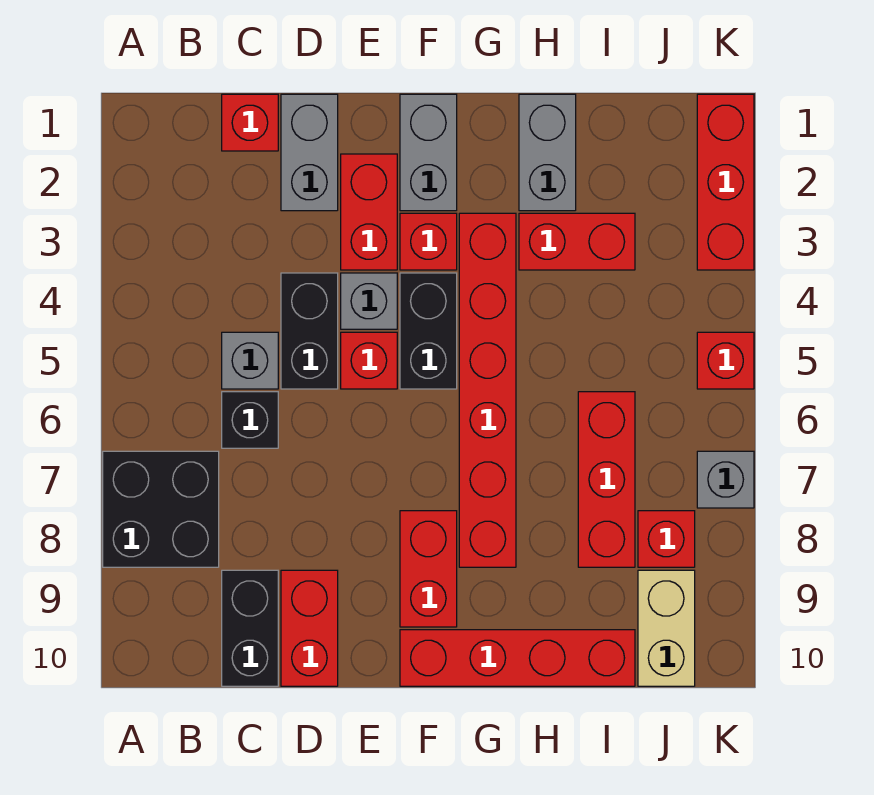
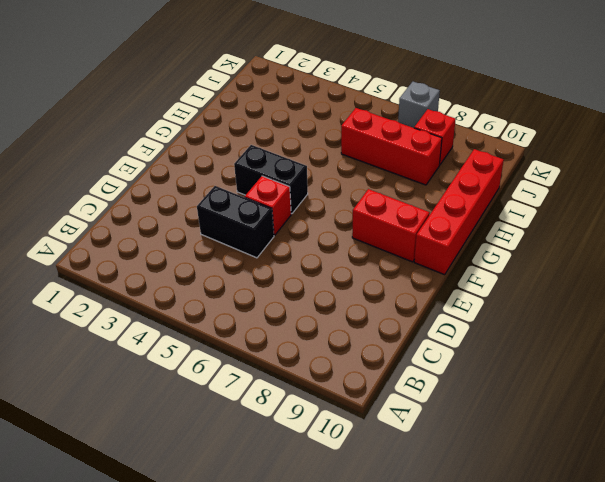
none -> black 2x2 brick [103,451,219,567]
none -> red 1x1 brick [222,94,278,151]
none -> grey 1x1 brick [222,332,278,389]

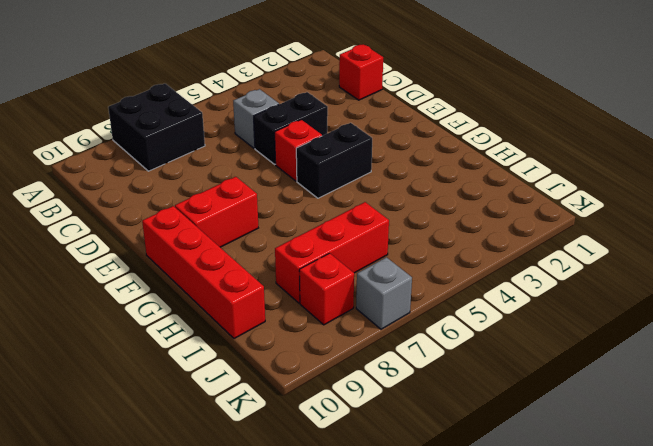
none -> black 1x1 brick [222,392,278,448]
none -> black 1x2 brick [222,570,278,686]
none -> grey 1x2 brick [281,94,338,211]

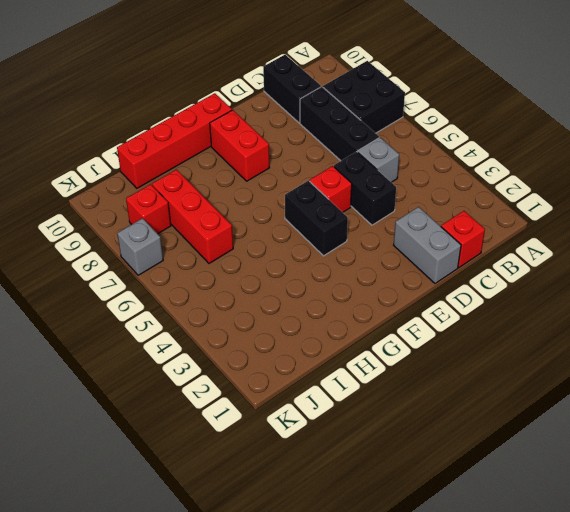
black 1x3 brick [300,87,379,161] -> black 1x1 brick [222,392,278,448]
none -> red 1x2 brick [281,570,338,686]
none -> red 1x2 brick [341,154,397,270]
none -> grey 1x1 brick [341,273,397,329]

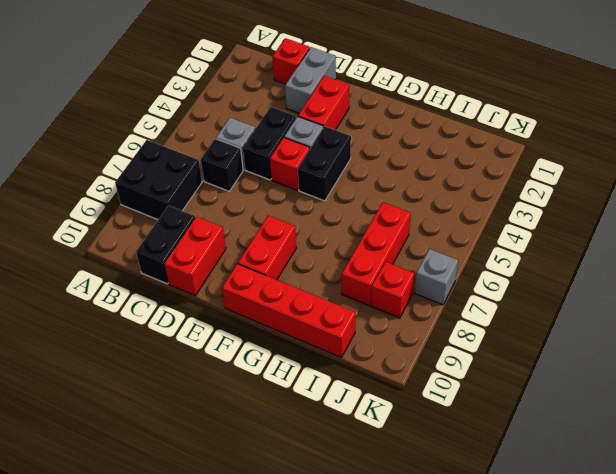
none -> grey 1x2 brick [400,94,457,211]
none -> red 1x1 brick [400,213,457,270]
none -> red 1x6 brick [459,213,516,567]

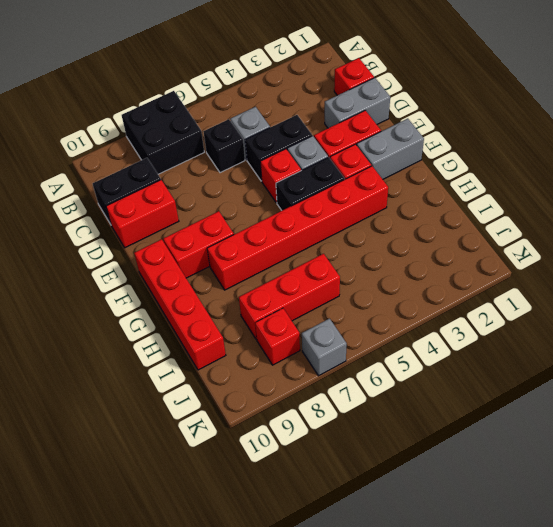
none -> grey 1x2 brick [519,94,576,211]
none -> red 1x2 brick [519,213,635,270]
none -> tan 1x2 brick [638,570,695,686]

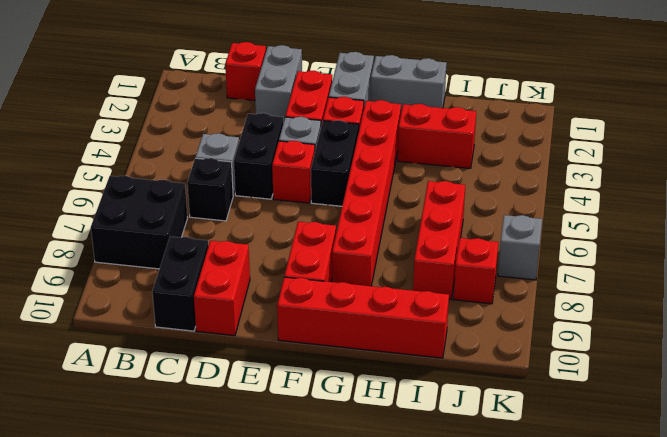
grey 1x2 brick [371,55,447,112] -> grey 1x2 brick turned to [519,94,576,211]
none -> tan 1x2 brick [638,570,695,686]
none -> red 1x3 brick [697,94,754,270]
none -> red 1x1 brick [697,332,754,389]

